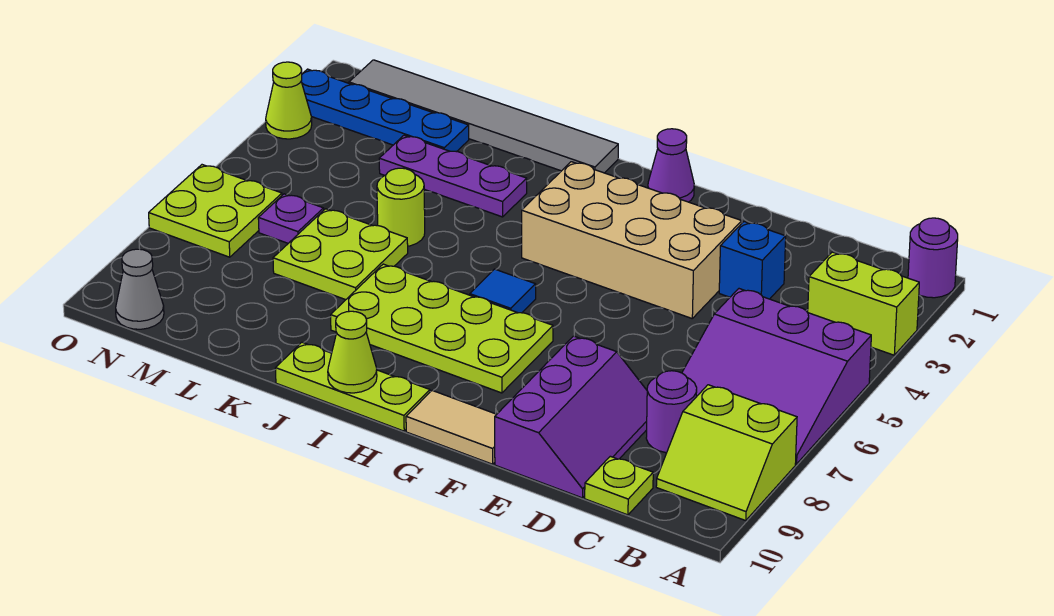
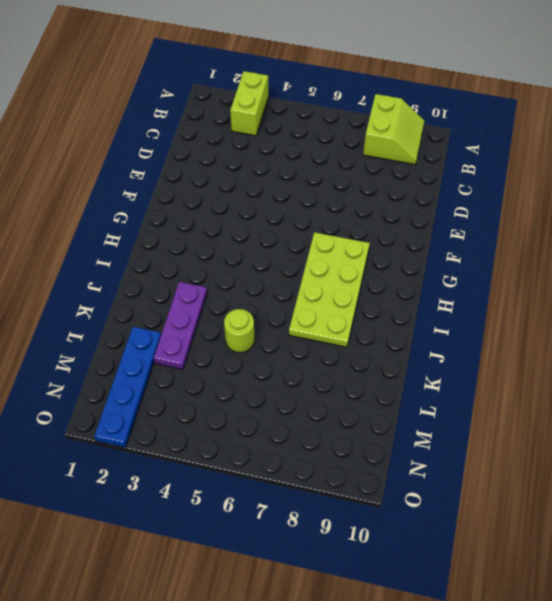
none -> purple 1x1 round brick [908,218,958,298]
none -> purple 3x3 slope [682,289,871,464]
none -> purple 1x1 round brick [646,371,697,453]

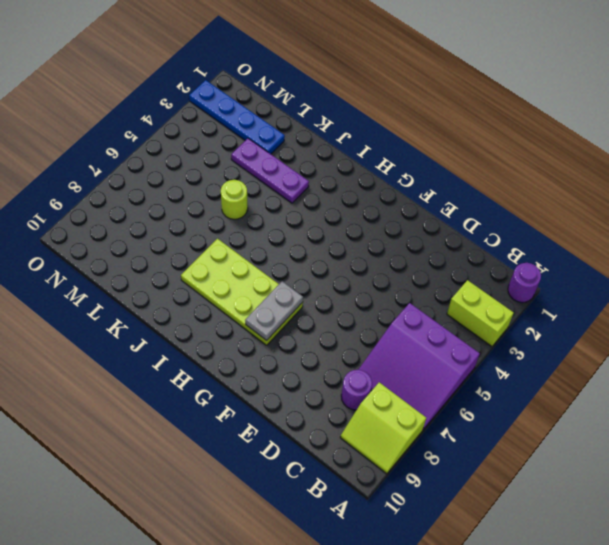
grey 1x2 plate [245,281,303,341] -> none
none -> lime 1x1 plate [585,456,653,515]
none -> blue 1x1 brick [719,222,786,299]
none -> purple 2x3 slope [495,336,647,498]

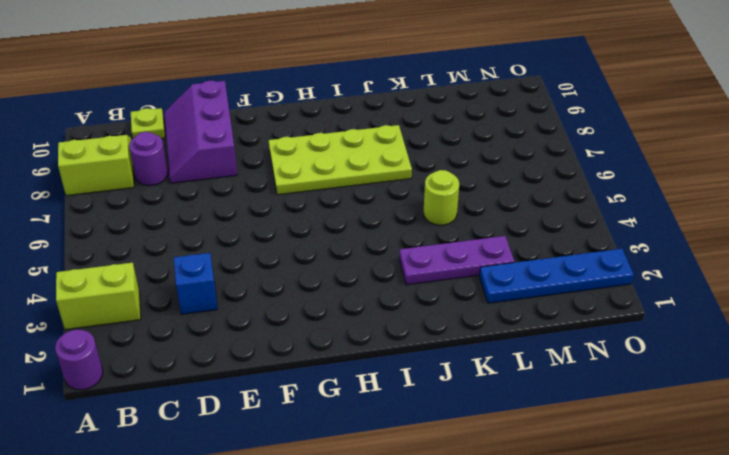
none -> purple 3x3 slope [682,289,871,464]
none -> tan 2x4 brick [522,162,742,318]
none -> tan 1x2 tile [406,391,497,464]

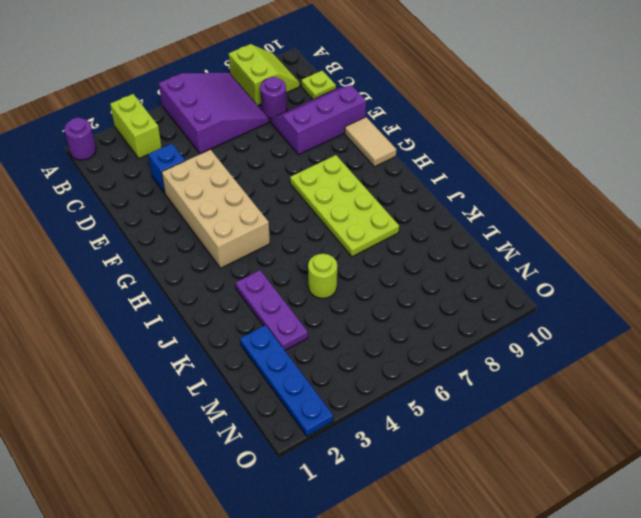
none -> purple 1x1 cone [648,129,694,202]
none -> blue 1x1 tile [470,269,536,313]
none -> lime 1x3 plate [275,342,430,431]

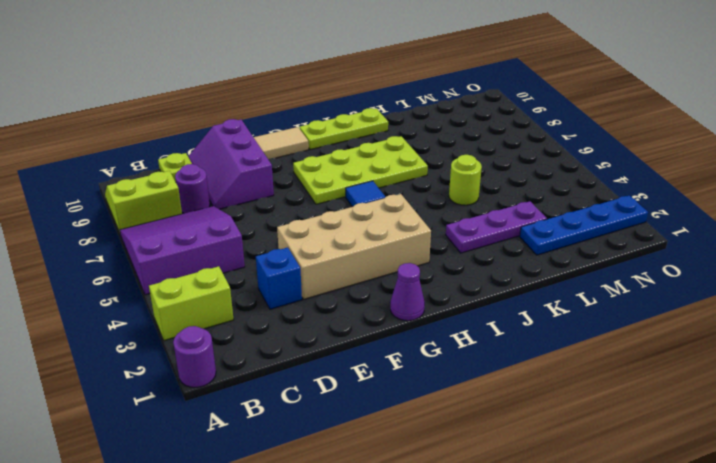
none -> grey 1x6 tile [349,60,618,173]
none -> lime 2x2 plate [273,209,408,300]
none -> purple 1x1 plate [258,194,324,243]

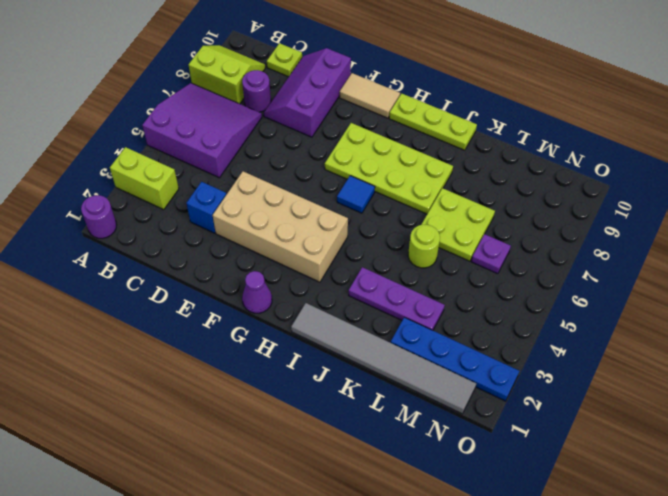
none -> lime 2x2 plate [149,165,282,257]
none -> grey 1x1 cone [116,249,164,329]
none -> lime 1x1 cone [266,62,312,139]

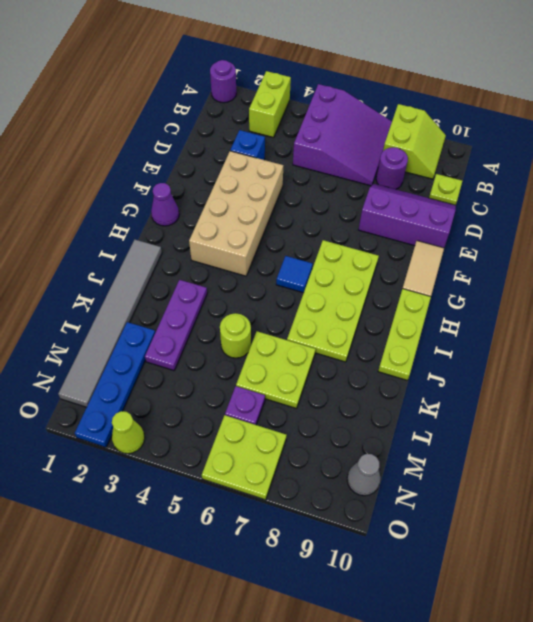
none -> lime 1x1 cone [328,311,377,393]

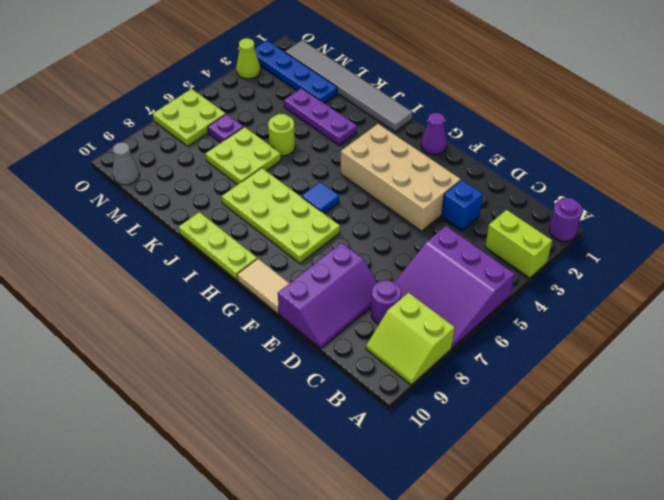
none -> lime 1x1 plate [585,456,653,515]
none -> lime 1x1 cone [328,311,377,393]

